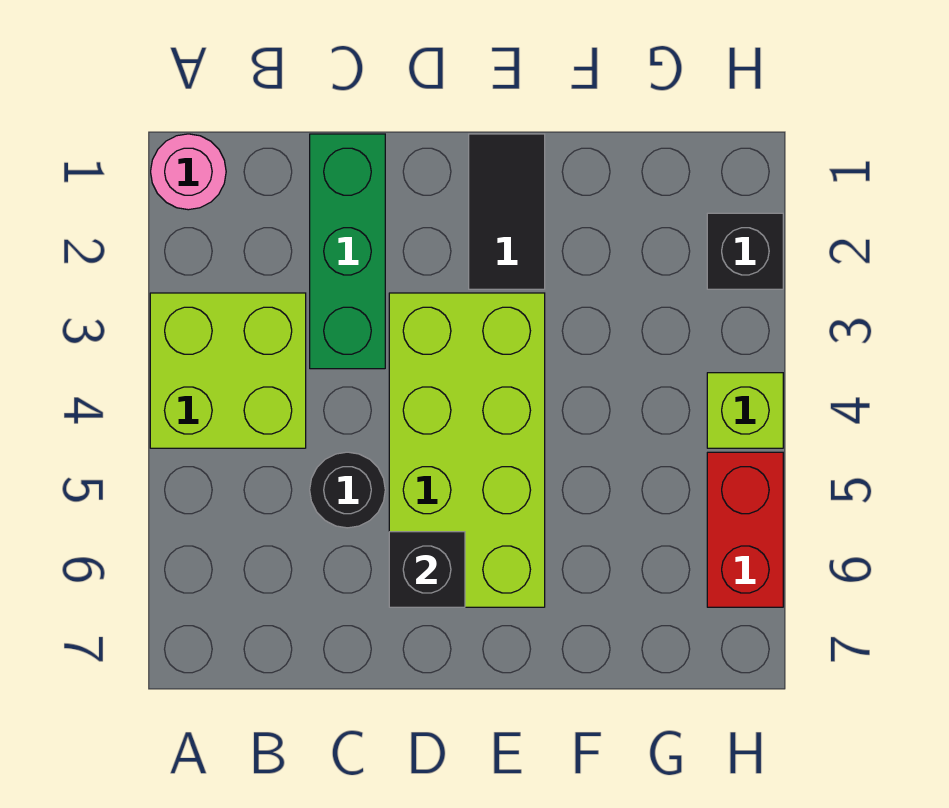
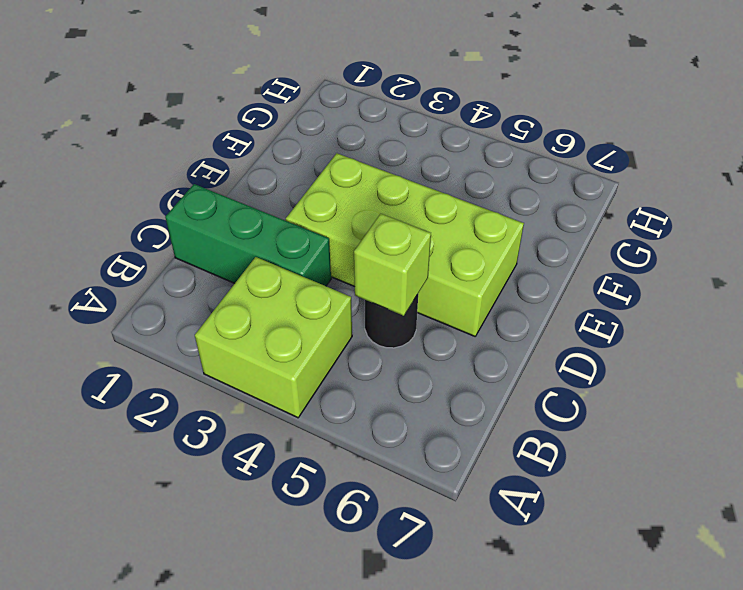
lime 1x1 brick [354,214,431,316] -> lime 1x1 brick moved to [707,373,783,448]
none -> pink 1x1 round brick [151,134,226,210]
none -> black 1x2 tile [469,134,545,289]

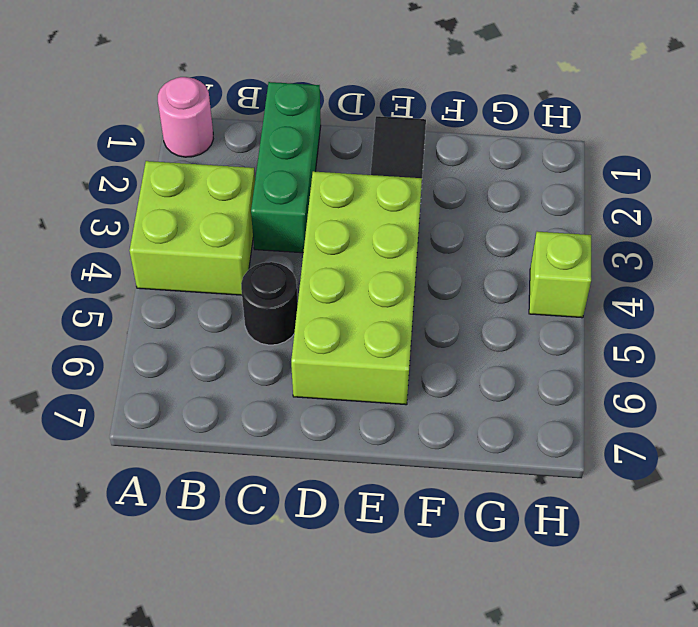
none -> black 1x1 brick [707,213,783,289]
none -> red 1x2 brick [707,452,783,607]

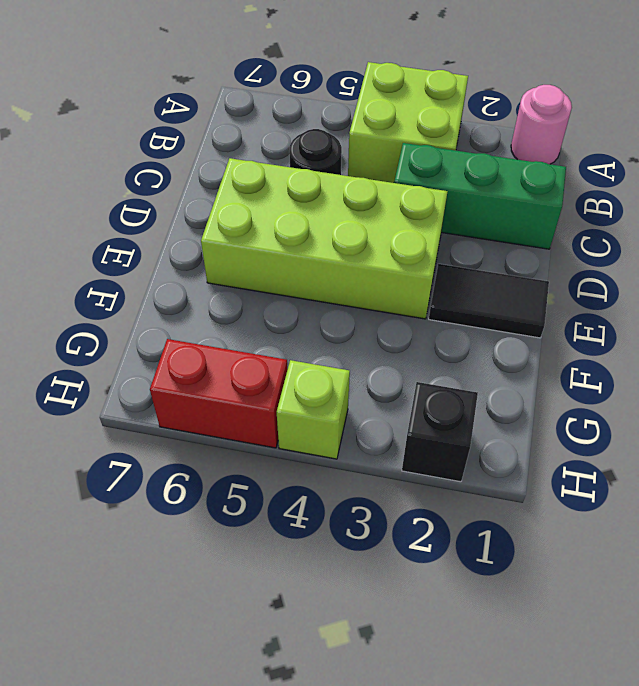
none -> black 1x1 brick [389,532,465,607]

